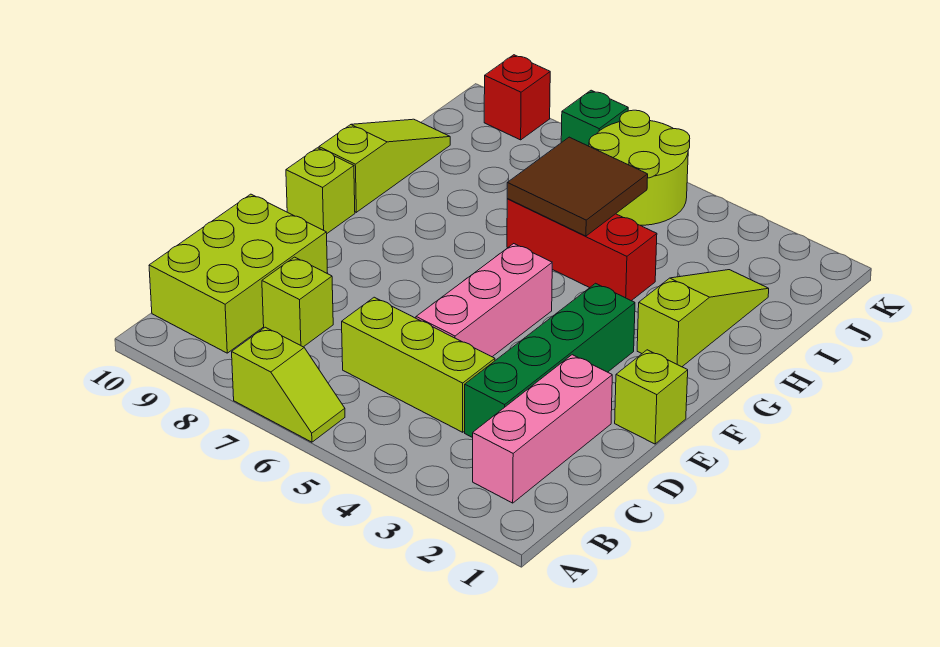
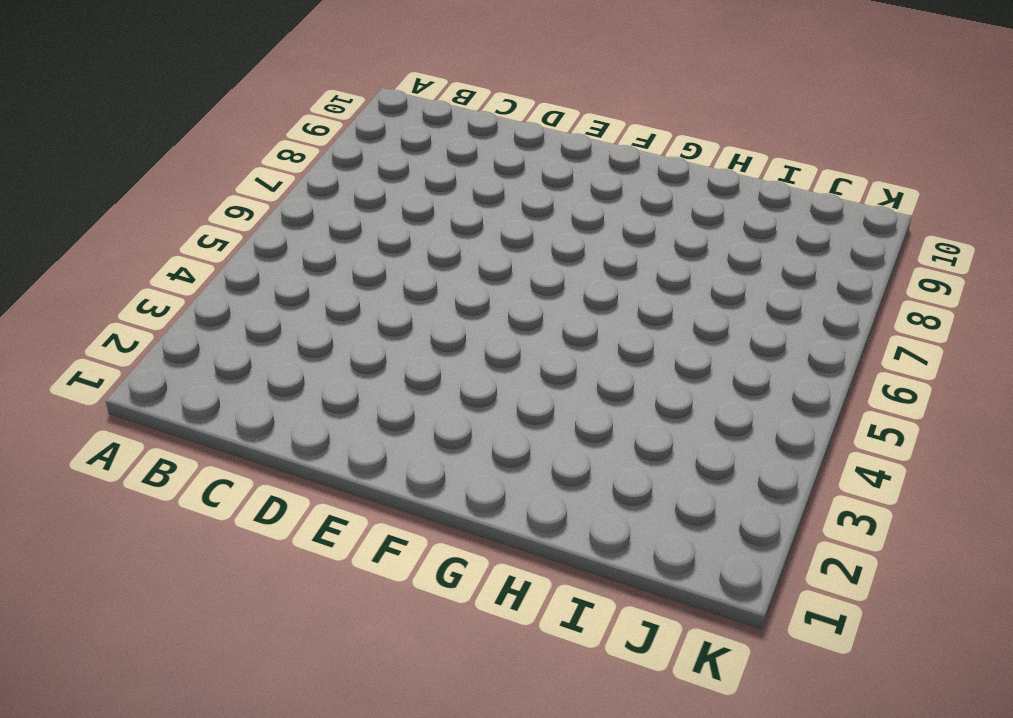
none -> lime 1x2 slope [232,327,345,442]
none -> pink 1x3 brick [473,355,612,503]
none -> lime 2x3 brick [149,194,328,353]

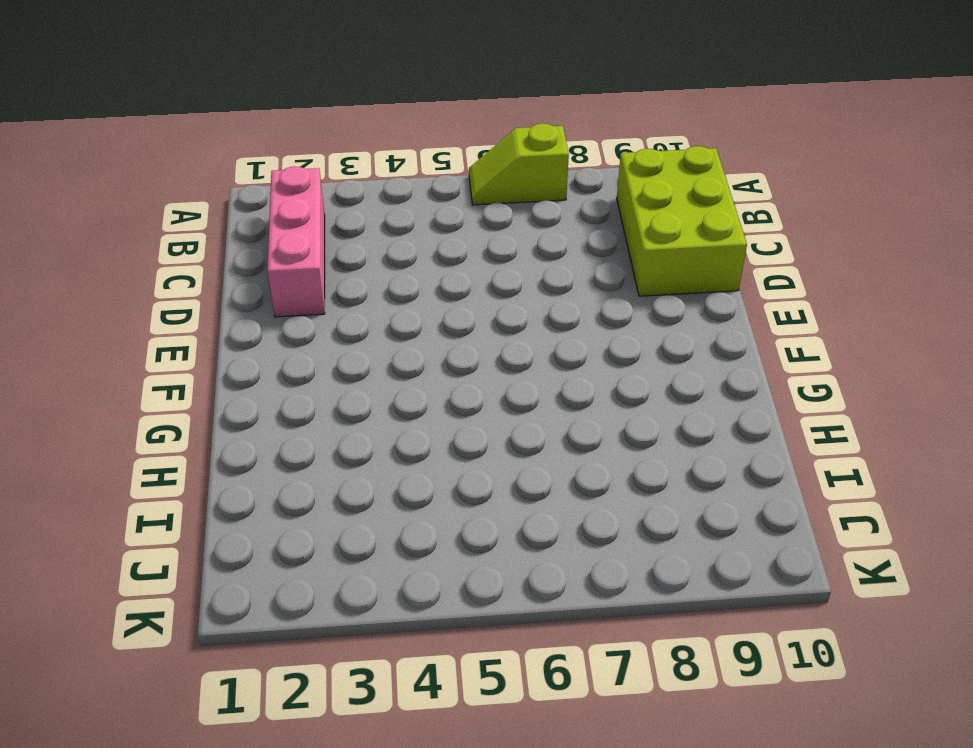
none -> green 1x4 brick [465,283,635,438]
none -> lime 1x3 brick [342,297,495,432]
none -> lime 1x1 brick [262,257,333,347]

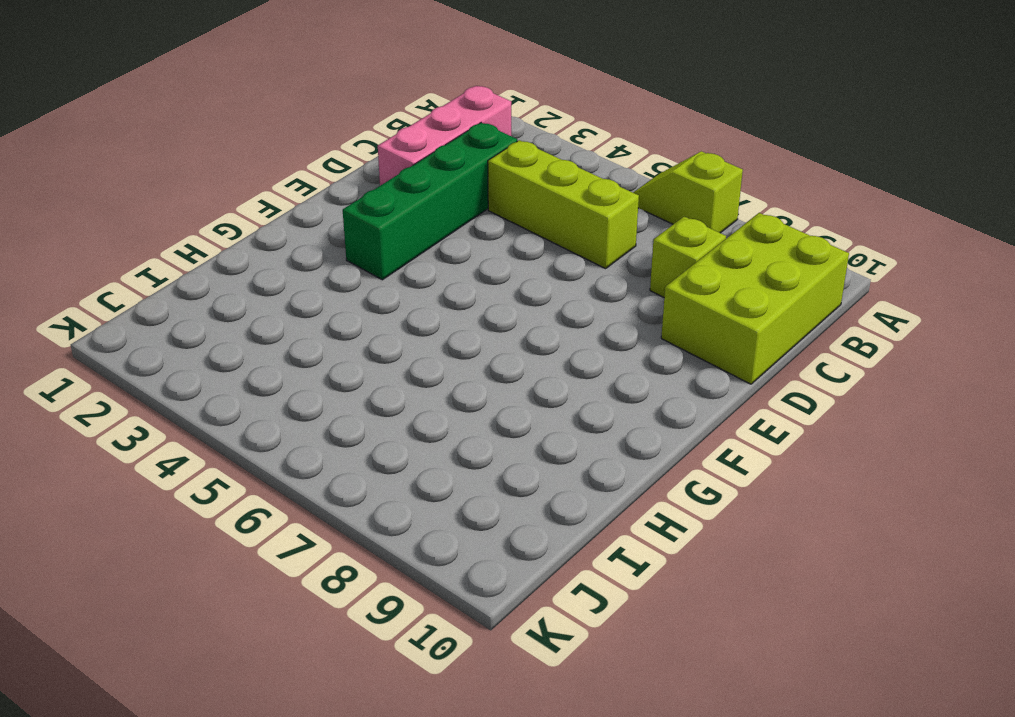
none -> pink 1x3 brick [416,244,552,357]
none -> lime 1x1 brick [615,350,688,444]
none -> lime 1x1 brick [286,148,355,233]

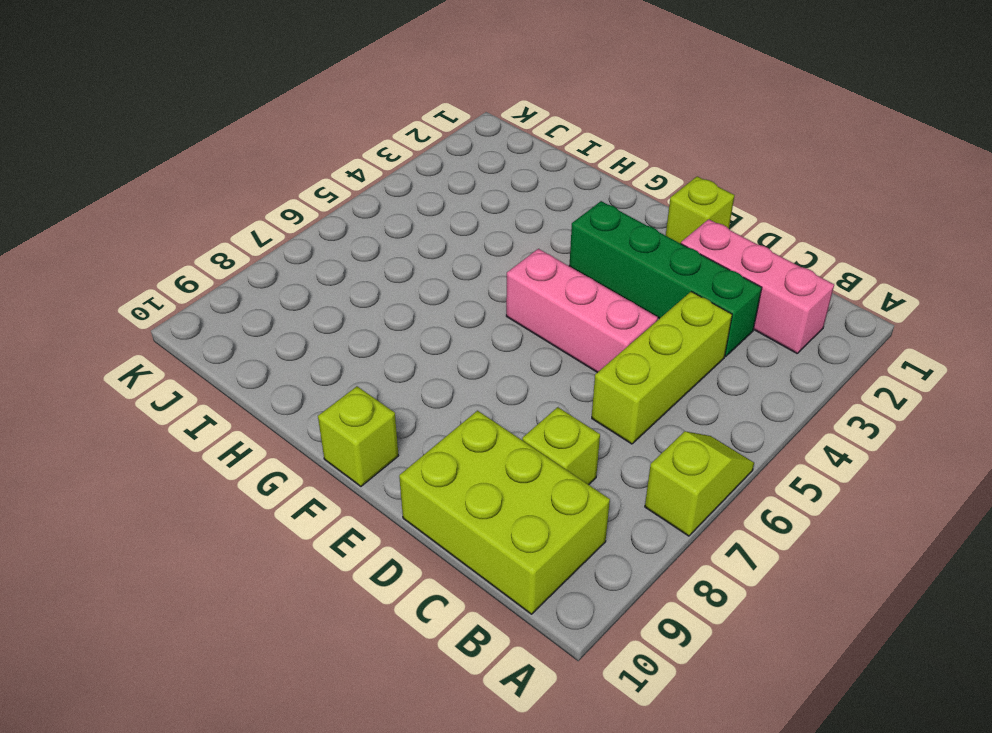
none -> lime 1x3 slope [637,270,769,367]
none -> lime 1x3 slope [319,119,450,212]
none -> red 1x3 brick [507,199,657,301]

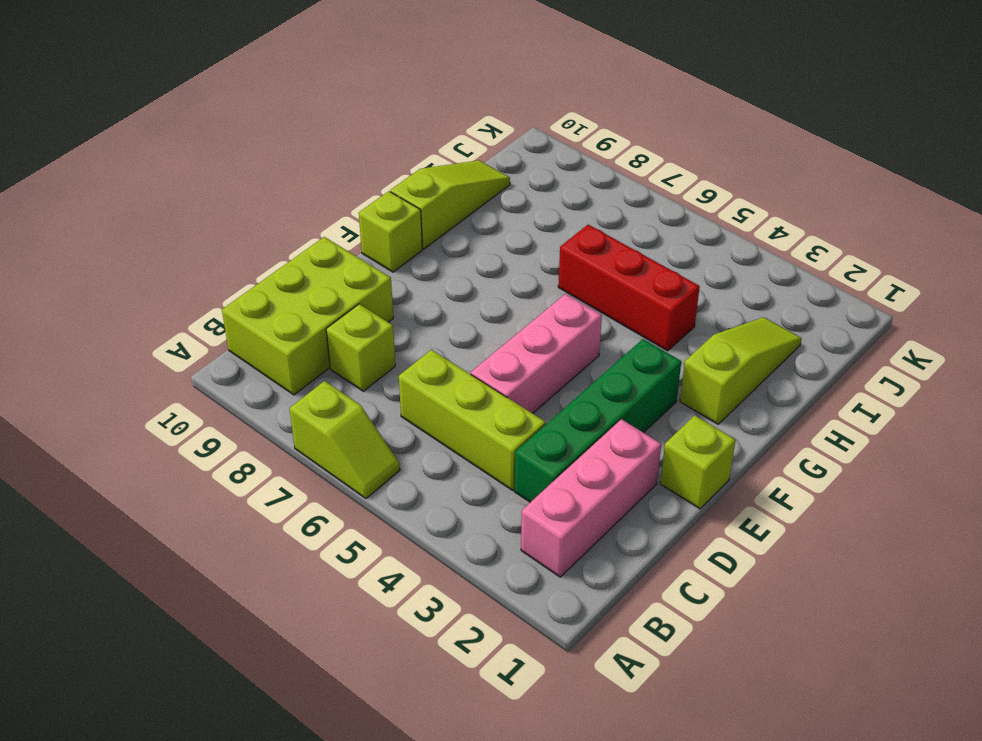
none -> lime 2x2 round brick [589,110,690,225]
none -> green 1x1 brick [561,90,628,146]
none -> red 1x1 brick [484,55,550,140]

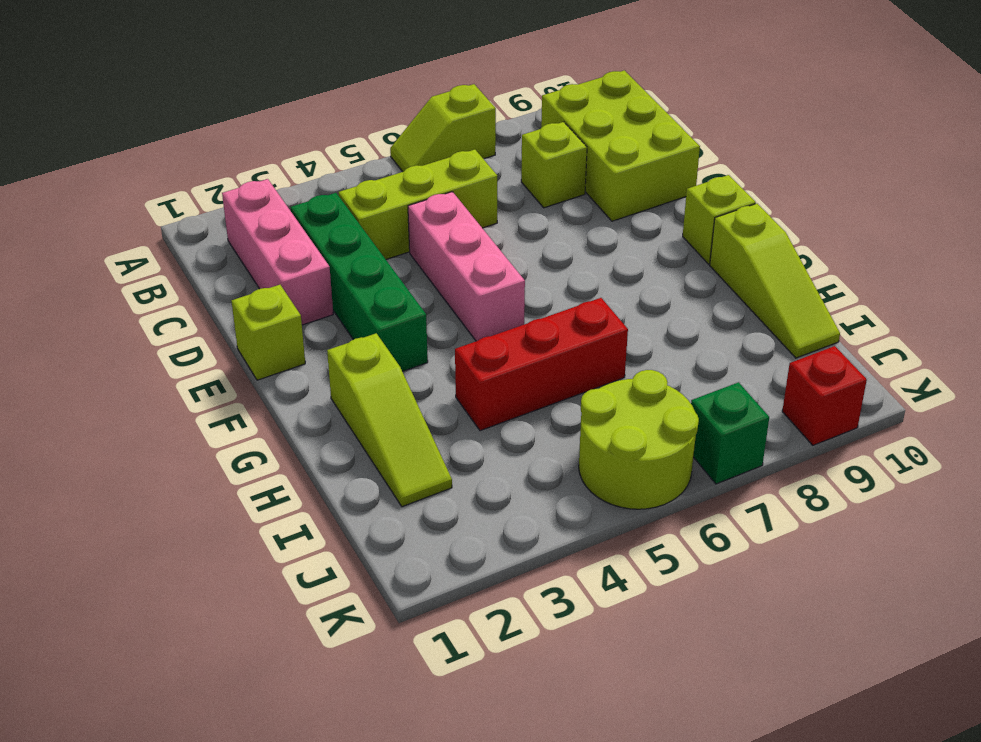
none -> brown 2x2 tile [507,137,648,236]

